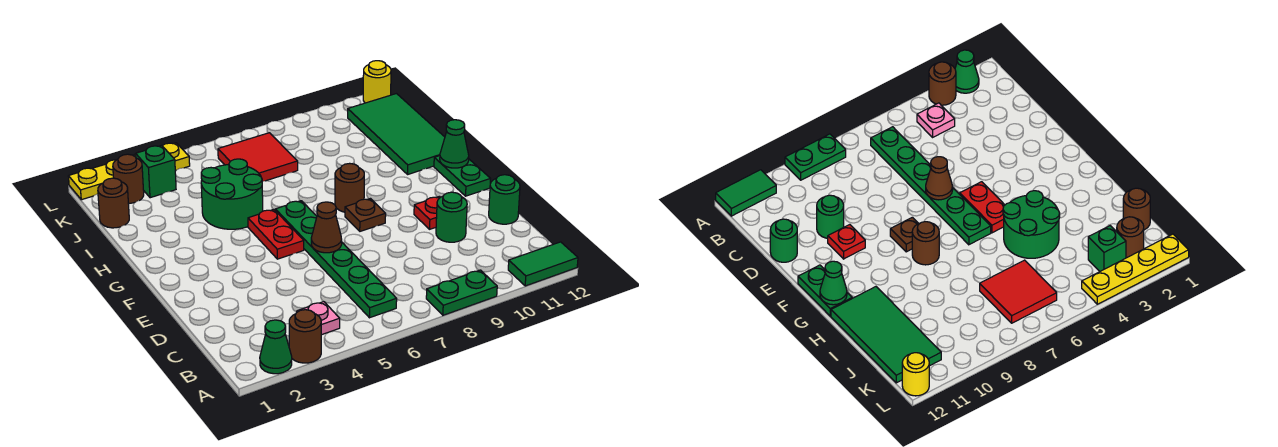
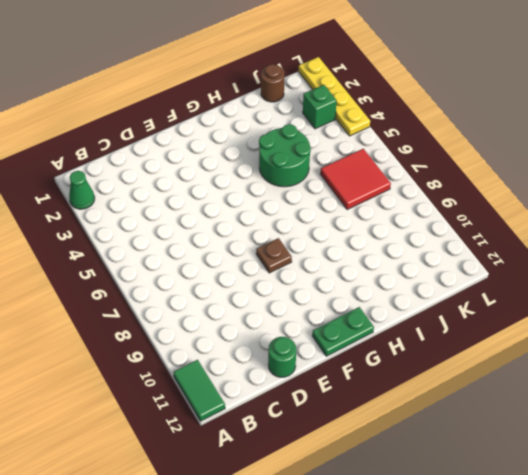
none -> brown 1x1 round brick [289,310,321,363]
none -> green 1x2 plate [426,270,497,315]
none -> pink 1x1 plate [297,302,340,335]

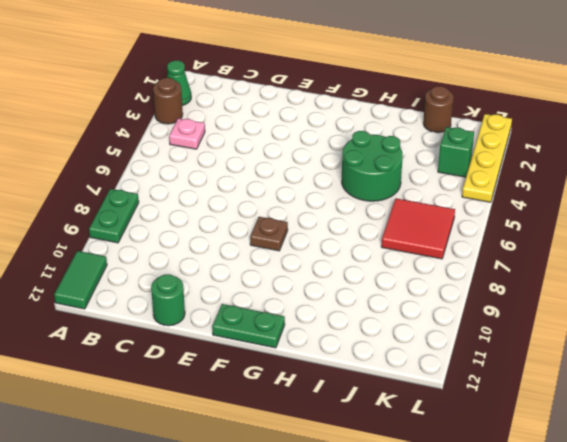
none -> green 1x6 plate [275,201,397,318]
none -> green 1x1 round brick [436,192,467,242]
none -> red 1x1 plate [414,196,440,229]

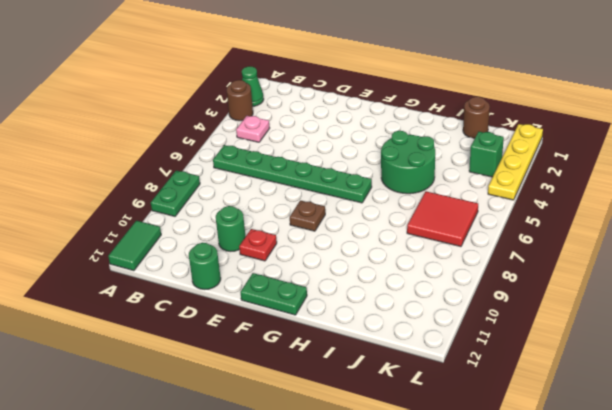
none -> red 1x2 plate [248,210,304,259]
none -> brown 1x1 round brick [335,163,364,212]
none -> green 2x4 tile [348,94,445,174]

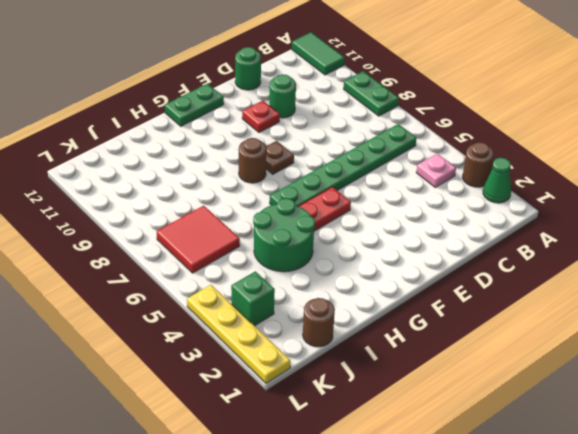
none -> green 2x4 tile [348,94,445,174]
none -> brown 1x1 round brick [113,154,144,203]
none -> yellow 1x1 round brick [363,61,391,103]

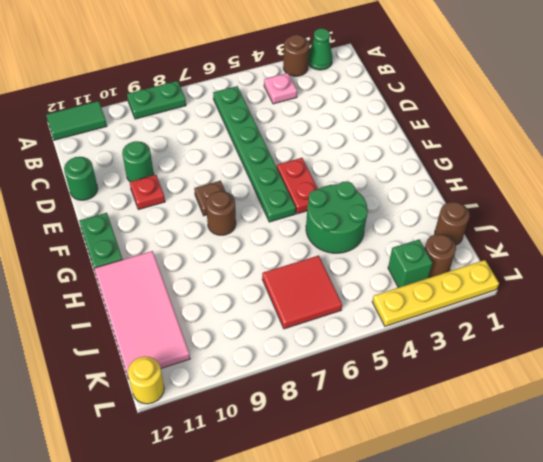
pink 2x4 tile [94,251,190,379] -> green 2x4 tile [348,94,445,174]
none -> brown 1x1 cone [311,202,342,253]
none -> green 1x1 cone [440,120,469,168]

